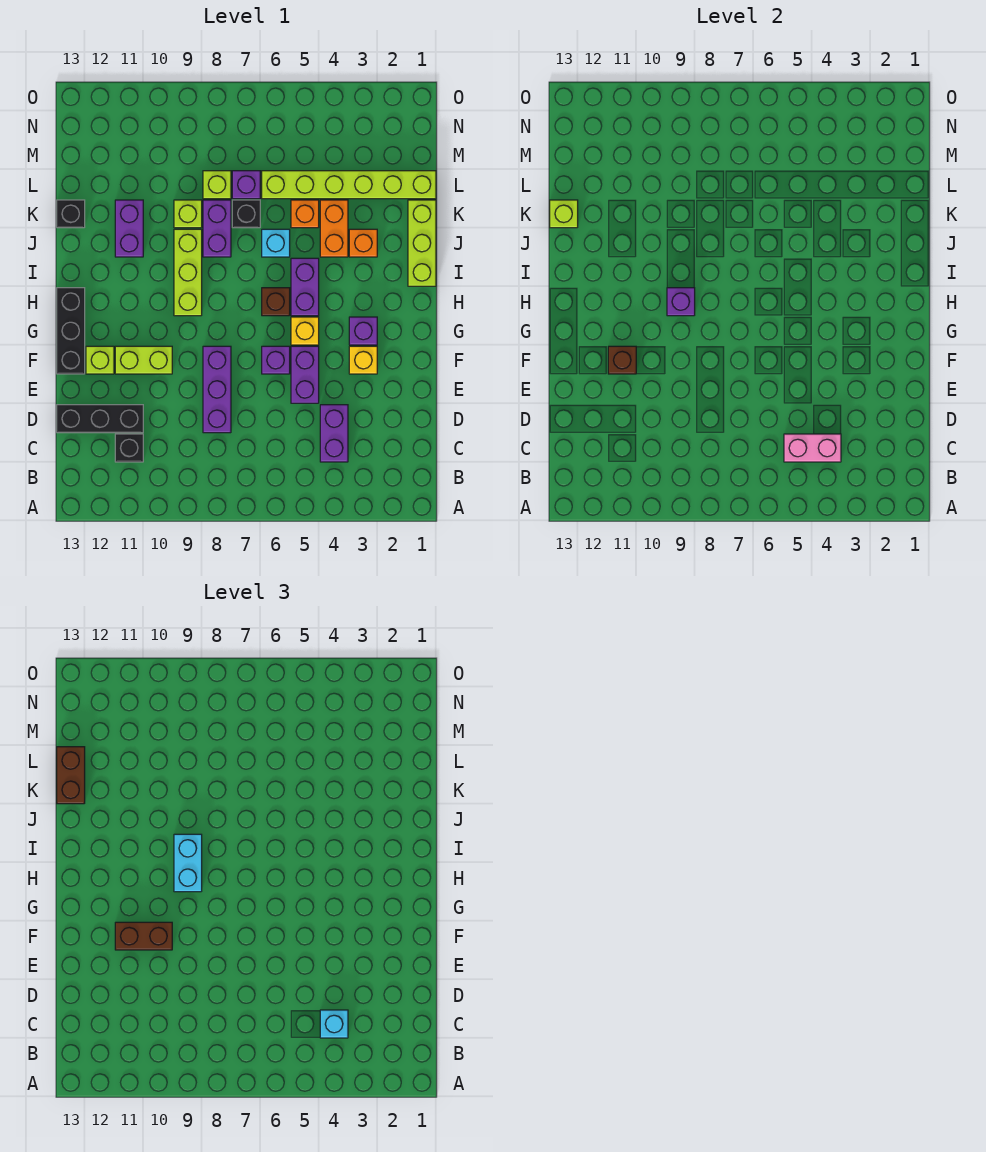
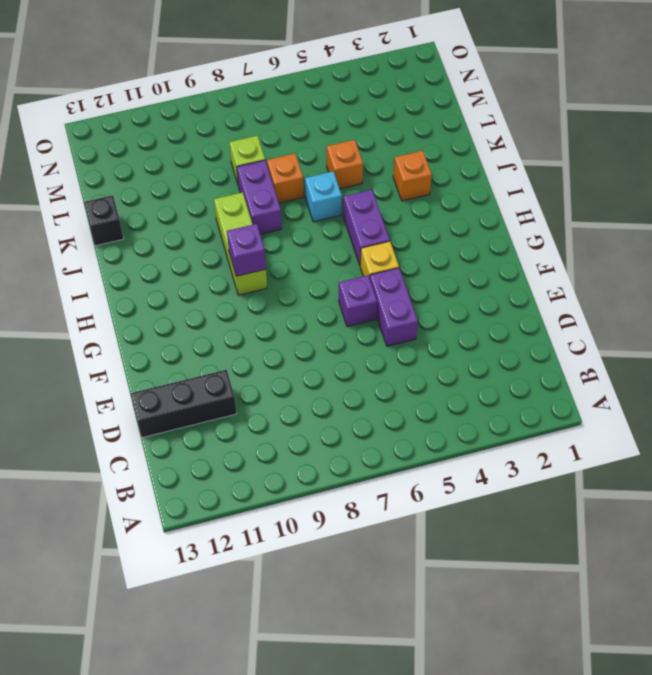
orange 1x1 brick [267,153,304,203] -> black 1x1 brick [232,200,260,228]
none -> purple 1x2 brick [320,405,348,462]
none -> black 1x1 brick [115,434,143,462]
none -> purple 1x3 brick [203,346,231,433]
none -> yellow 1x1 brick [349,346,377,374]

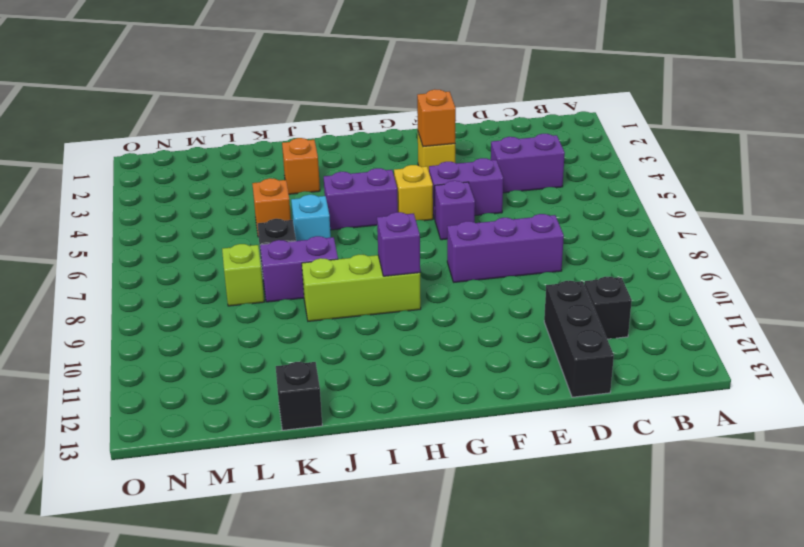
orange 1x1 brick [417,89,456,147] -> none
none -> lime 1x2 brick [115,346,172,374]
none -> lime 1x1 brick [86,346,114,374]
none -> black 1x3 brick [57,288,85,374]
none -> purple 1x1 brick [349,317,377,345]

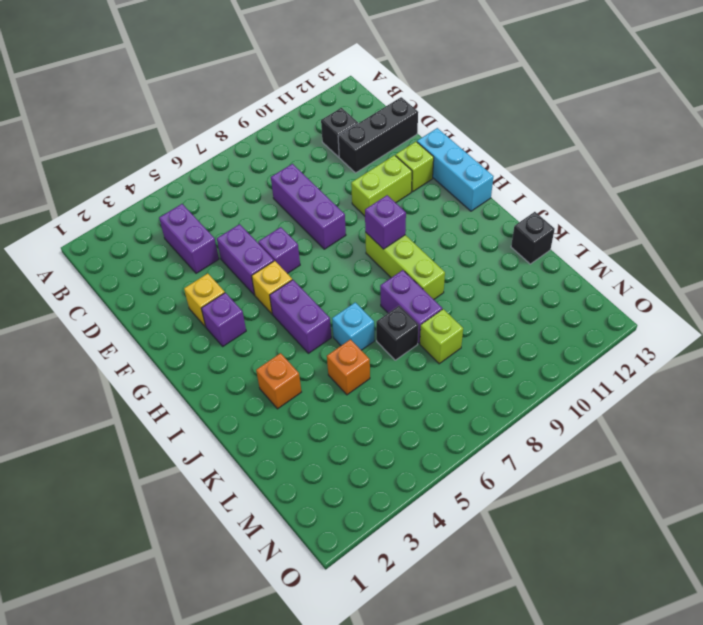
cyan 1x3 brick [417,128,493,211] -> black 1x3 brick [57,288,85,374]
none -> brown 1x1 brick [262,288,290,316]
none -> lime 1x3 brick [408,200,436,286]
none -> orange 1x2 brick [320,200,348,257]
none -> purple 1x2 brick [115,200,143,257]

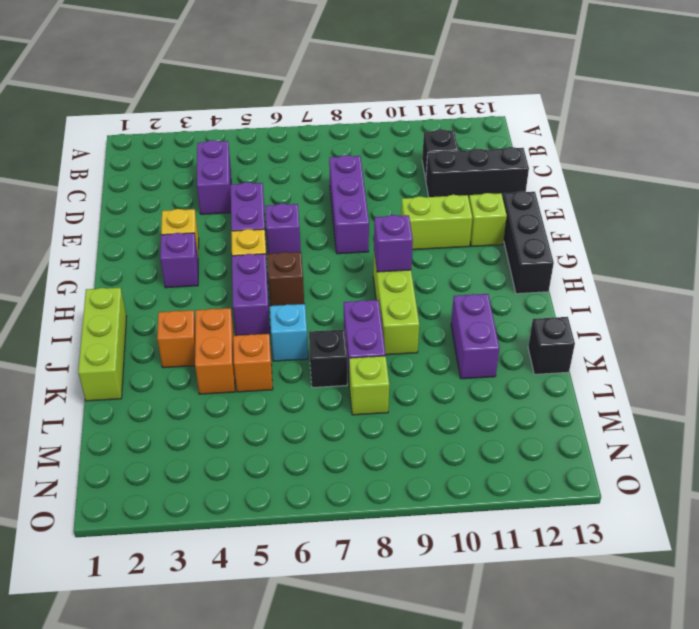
none -> lime 1x1 brick [174,200,202,228]
none -> lime 1x6 brick [262,171,436,199]
none -> purple 1x1 brick [232,171,260,199]
none -> pink 1x2 brick [784,434,841,462]

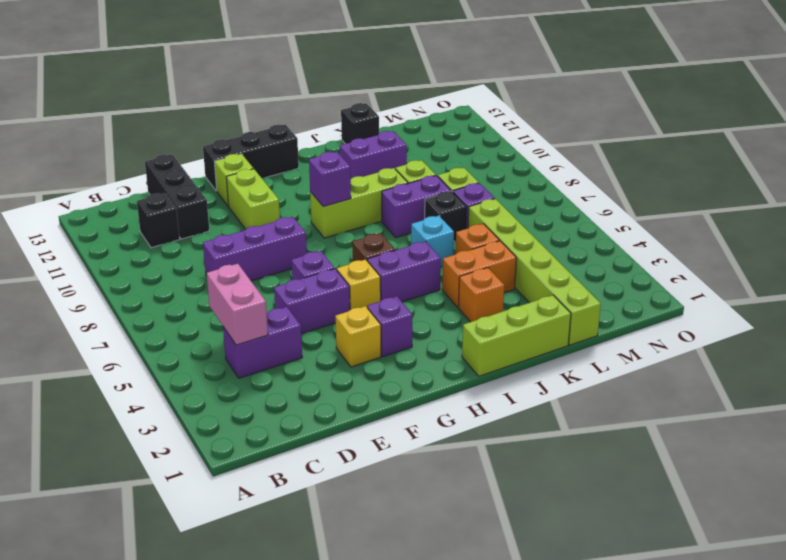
none -> brown 1x1 brick [608,346,636,374]
none -> lime 1x1 brick [550,200,578,228]
none -> cyan 1x1 brick [320,1010,348,1038]
none -> brown 1x2 brick [115,922,172,950]

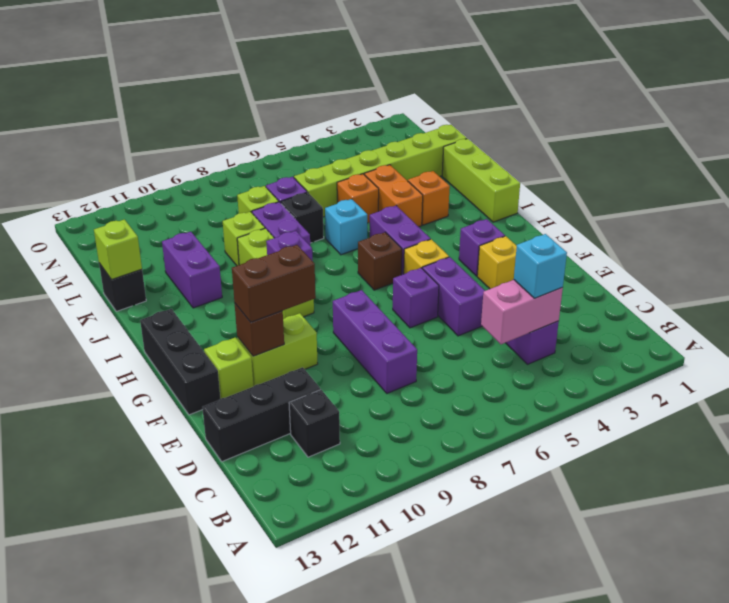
none -> cyan 1x2 brick [174,834,202,892]
none -> brown 1x2 brick [57,747,85,804]

